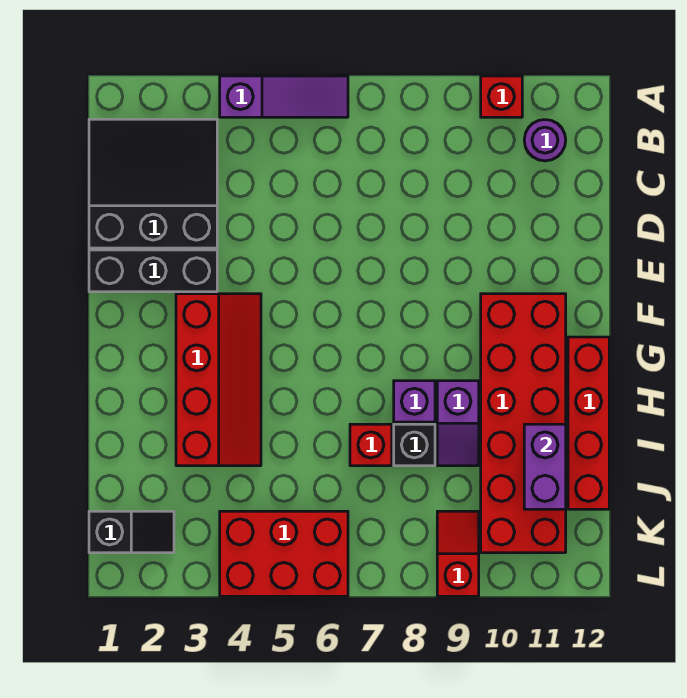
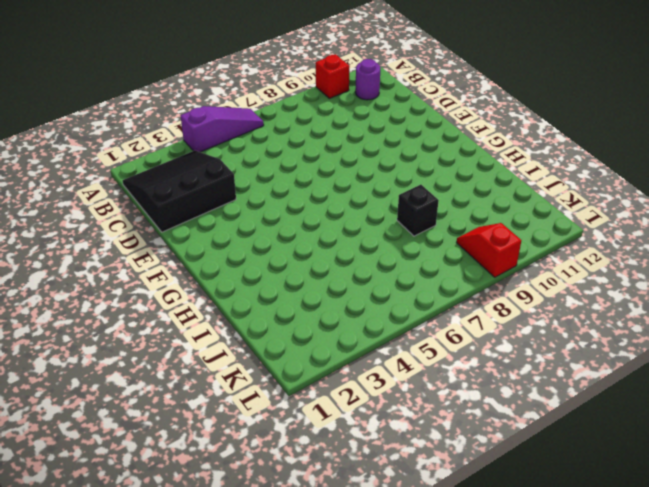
none -> black 1x3 brick [89,250,217,292]
none -> red 2x4 slope [176,294,261,466]
none -> red 2x6 brick [481,294,566,553]

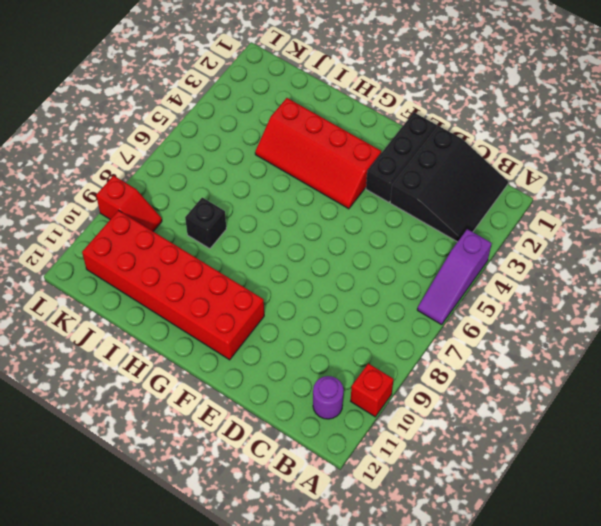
none -> red 1x4 brick [568,337,609,509]
none -> purple 1x1 brick [394,381,435,422]
none -> purple 1x2 slope [437,381,479,466]

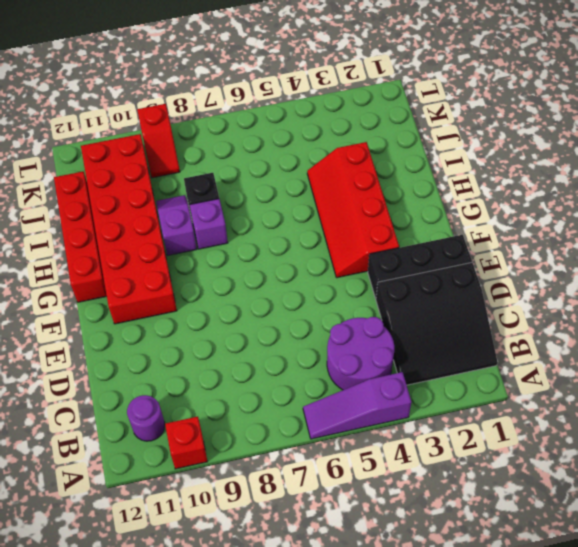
purple 2x2 round brick [327,317,394,390] -> none
none -> red 1x1 brick [350,424,392,466]
none -> black 1x2 slope [89,511,174,553]
none -> red 2x3 brick [220,511,348,596]

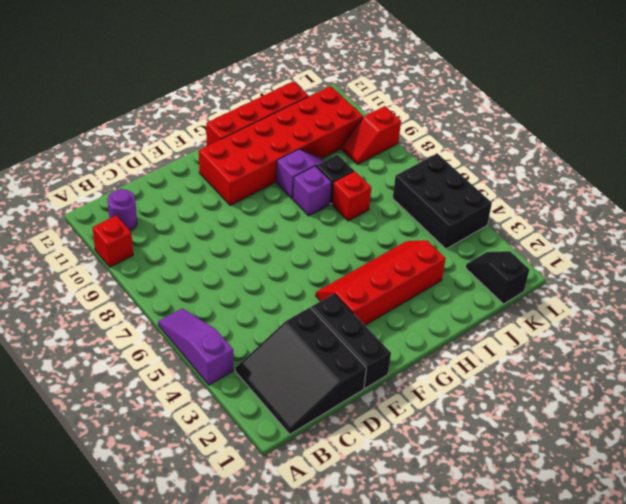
black 2x3 brick [393,153,492,249] -> red 2x3 brick [220,511,348,596]
none -> purple 1x2 brick [524,424,566,509]

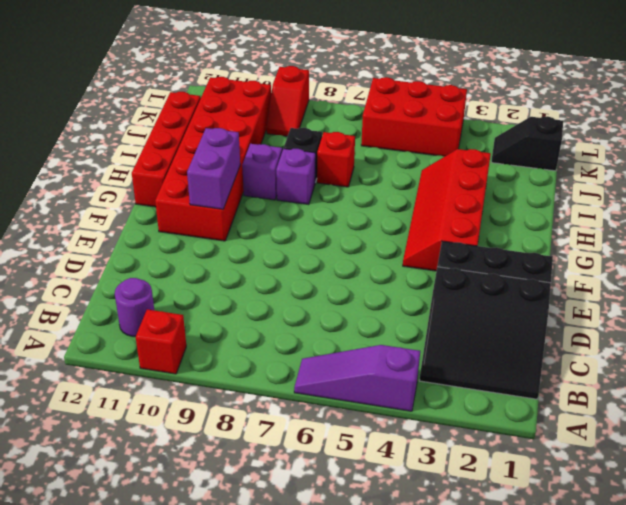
purple 1x2 brick [187,128,240,209] -> purple 1x2 brick moved to [524,424,566,509]

